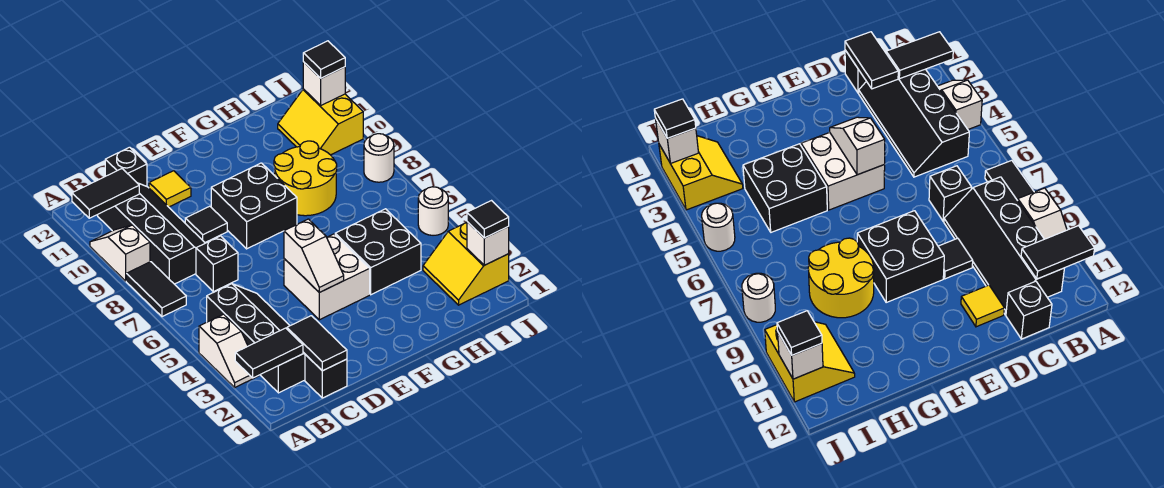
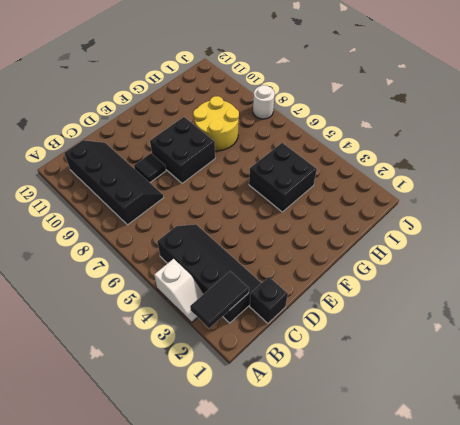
none -> black 1x2 tile [126,262,186,317]
none -> white 1x2 slope [90,225,150,281]
none -> black 1x1 brick [196,236,238,292]

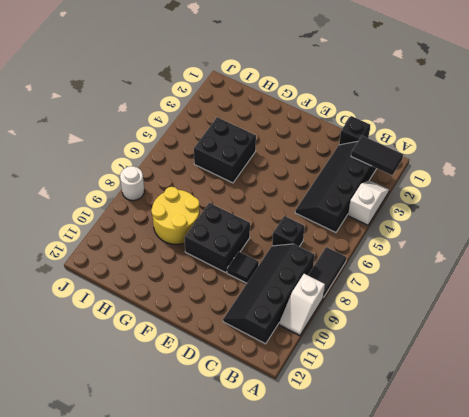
none -> black 1x1 brick [105,147,147,186]
none -> yellow 1x1 tile [149,171,191,207]
none -> white 2x2 brick [284,234,370,320]

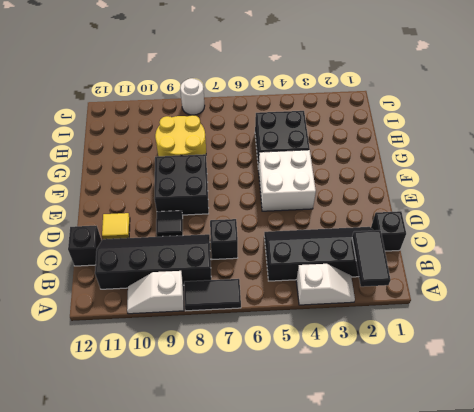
none -> yellow 2x2 slope [423,223,509,305]
none -> yellow 2x2 slope [278,89,363,155]
none -> white 1x1 round brick [418,187,448,235]

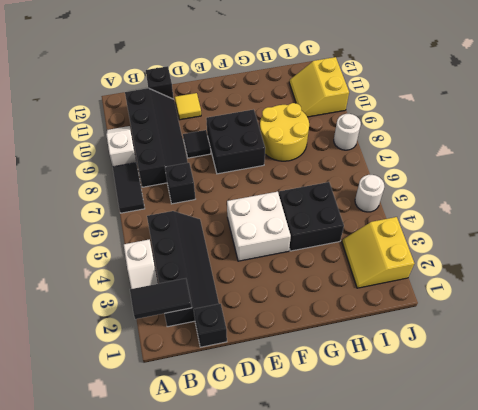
none -> black 1x2 tile [72,169,139,218]
none -> black 1x2 tile [287,316,347,371]
none -> white 1x2 slope [284,219,344,292]

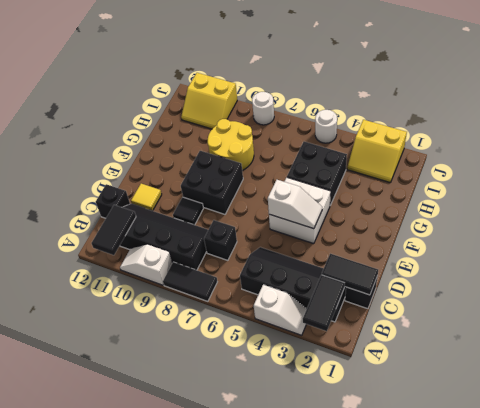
none -> white 1x1 brick [467,222,509,265]
none -> white 1x1 brick [303,62,345,105]
none -> black 1x1 tile [467,201,509,238]

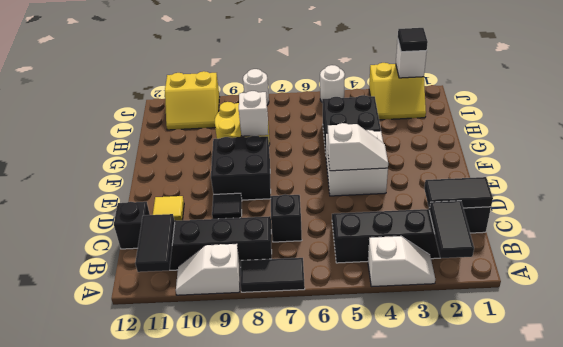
white 1x1 brick [239,91,268,136] -> white 1x1 brick moved to [303,62,345,105]
none -> black 1x1 tile [303,41,345,78]

